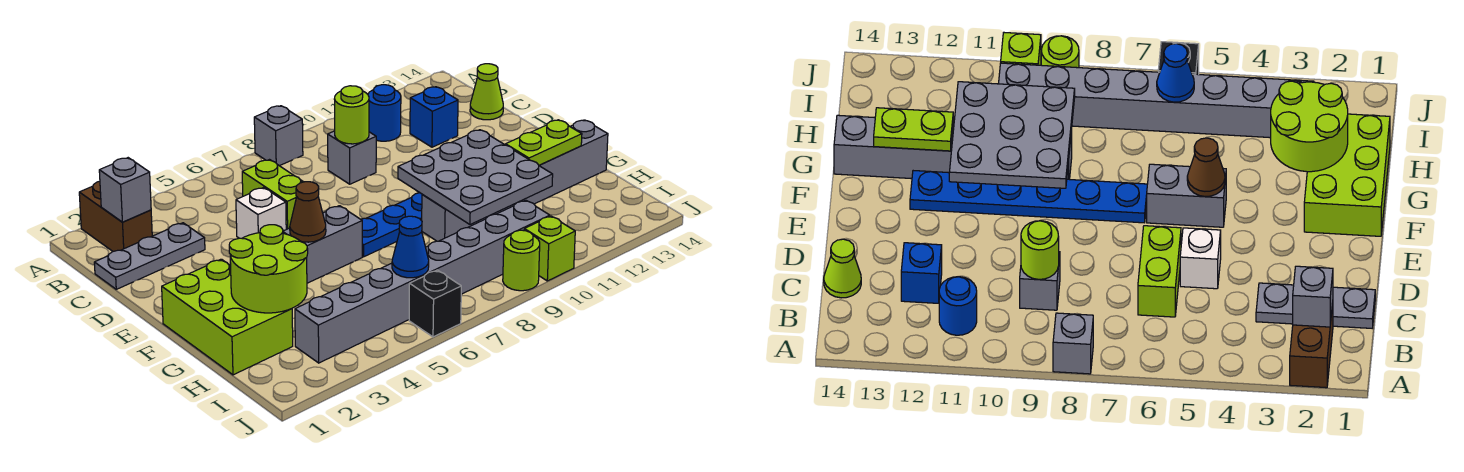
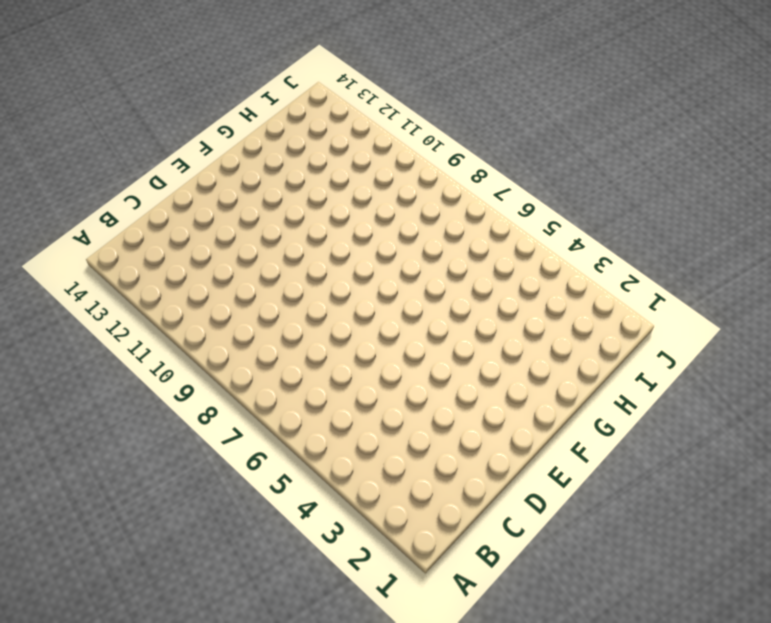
none -> brown 1x2 brick [79,181,152,251]
none -> grey 1x1 brick [254,106,303,166]
none -> blue 1x1 round brick [368,85,401,141]

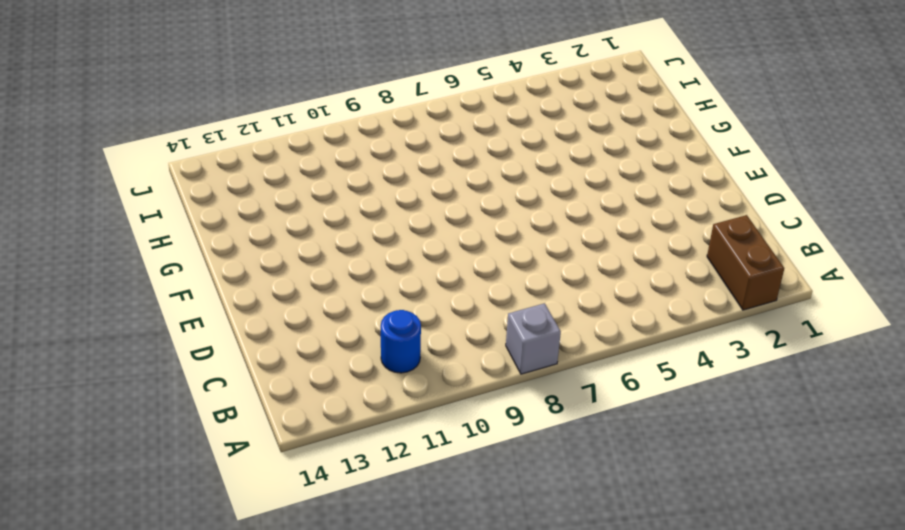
none -> grey 1x3 plate [94,223,205,289]
none -> lime 1x2 brick [242,160,303,229]
none -> grey 1x1 brick [328,131,376,184]

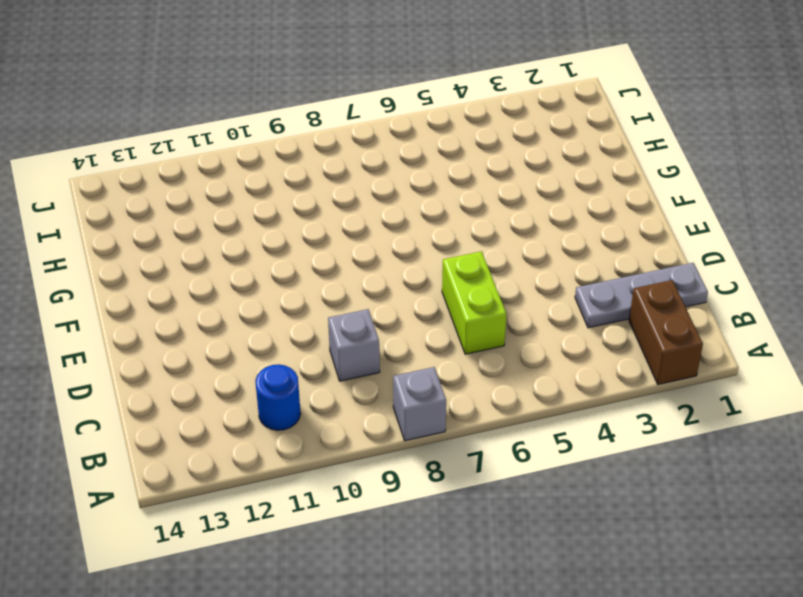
none -> blue 1x1 brick [410,87,458,147]
none -> lime 1x1 cone [470,64,503,120]
none -> white 1x1 brick [236,187,286,238]

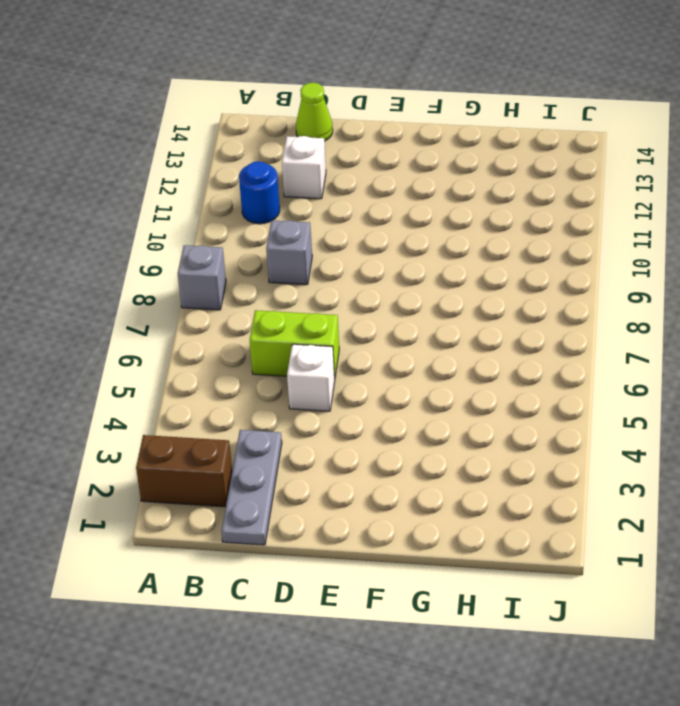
white 1x1 brick [282,136,326,199] -> blue 1x1 brick [410,87,458,147]
none -> lime 2x3 brick [162,259,293,375]
none -> grey 1x2 brick [283,206,362,283]
none -> blue 1x6 plate [361,193,422,257]

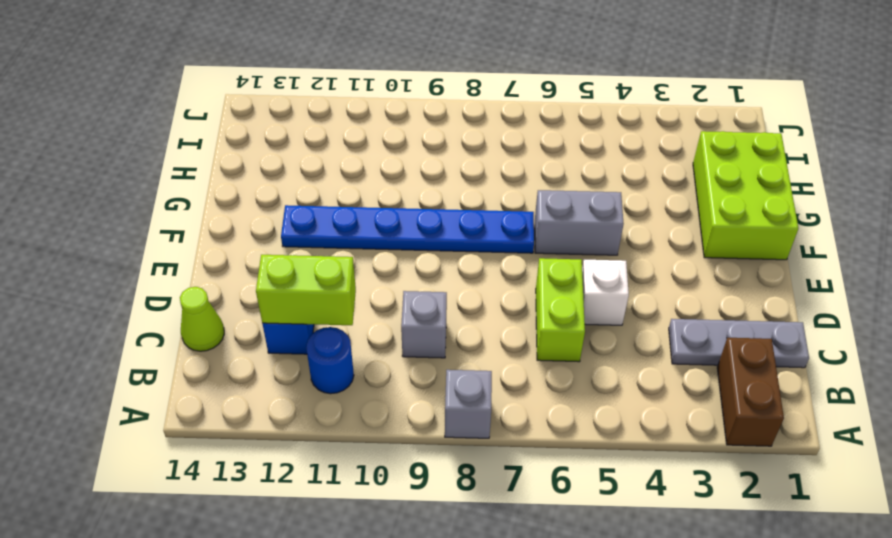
lime 1x2 brick [256,255,356,325] -> none
none -> grey 1x6 brick [422,120,608,241]
none -> grey 1x8 brick [295,200,550,363]
none -> black 1x1 brick [409,270,461,337]

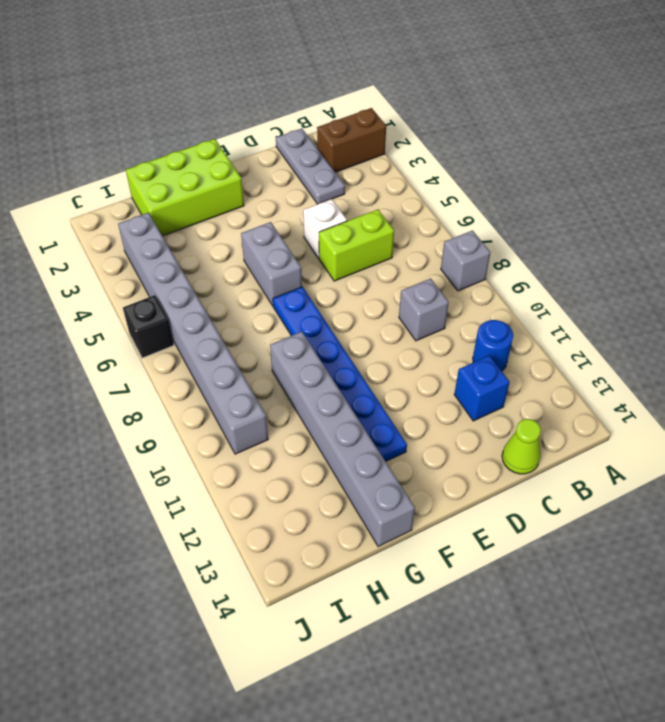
none -> lime 1x1 round brick [503,230,540,291]
none -> lime 1x1 brick [524,216,575,281]
none -> grey 1x1 brick [99,158,151,222]

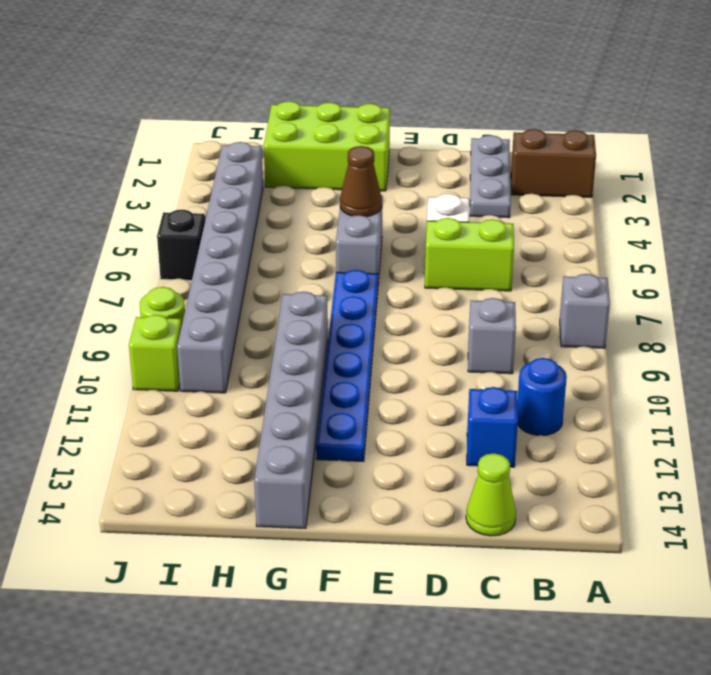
none -> grey 1x1 brick [99,158,151,222]
none -> lime 1x1 round brick [334,86,369,144]
none -> grey 3x3 plate [398,130,553,224]

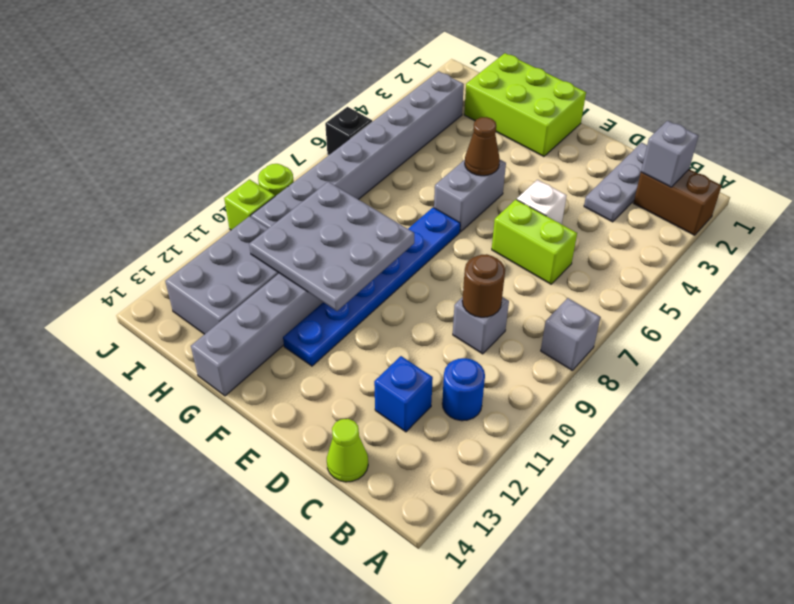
brown 1x1 round brick [462,254,505,317] -> lime 1x1 round brick [334,86,369,144]
grey 2x3 brick [165,216,279,334] -> none
none -> lime 2x2 round brick [229,225,308,313]
none -> lime 1x2 plate [506,120,582,165]
none -> blue 1x1 cone [392,216,429,278]

